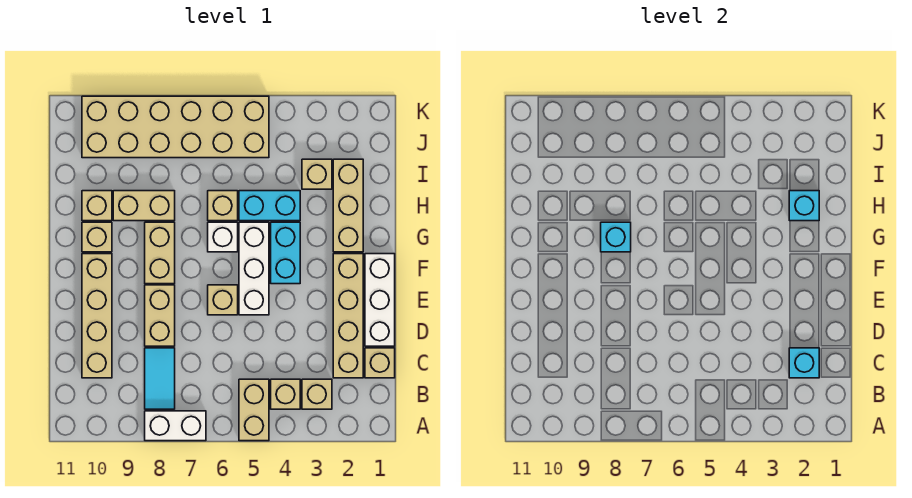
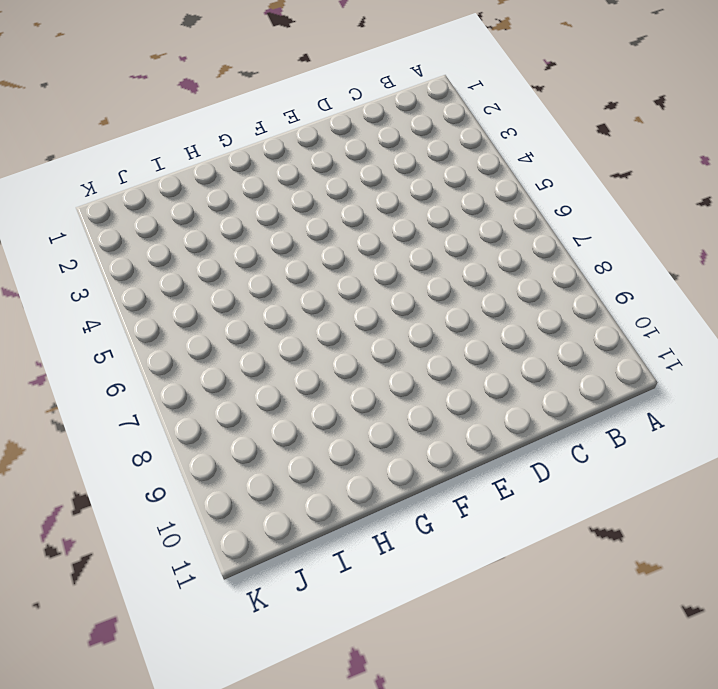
none -> tan 1x2 brick [239,379,269,441]
none -> white 1x2 brick [145,411,206,441]
none -> tan 1x1 brick [302,379,332,409]

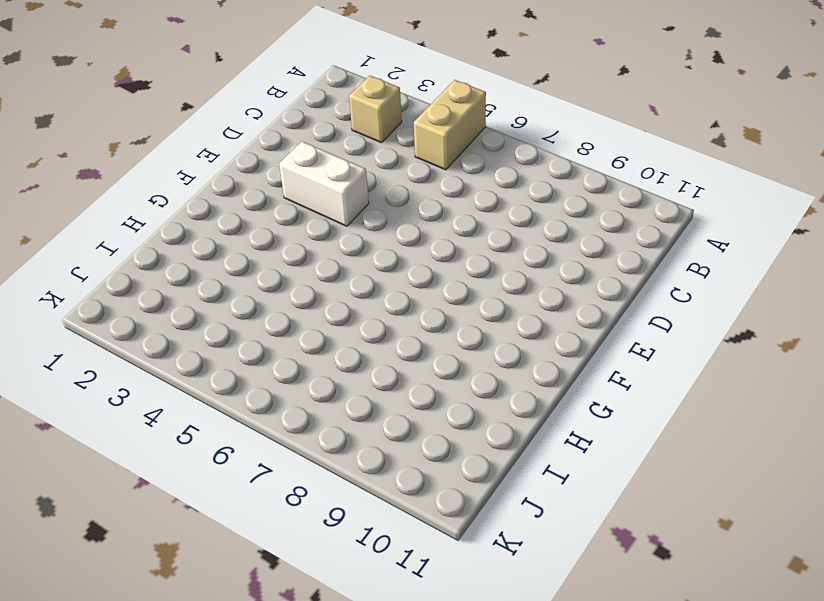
white 1x2 brick [279,141,369,226] -> white 1x2 brick moved to [145,411,206,441]
none -> tan 1x1 brick [271,379,300,409]
none -> cyan 1x2 tile [145,348,175,409]
none -> tan 1x1 brick [365,348,395,378]

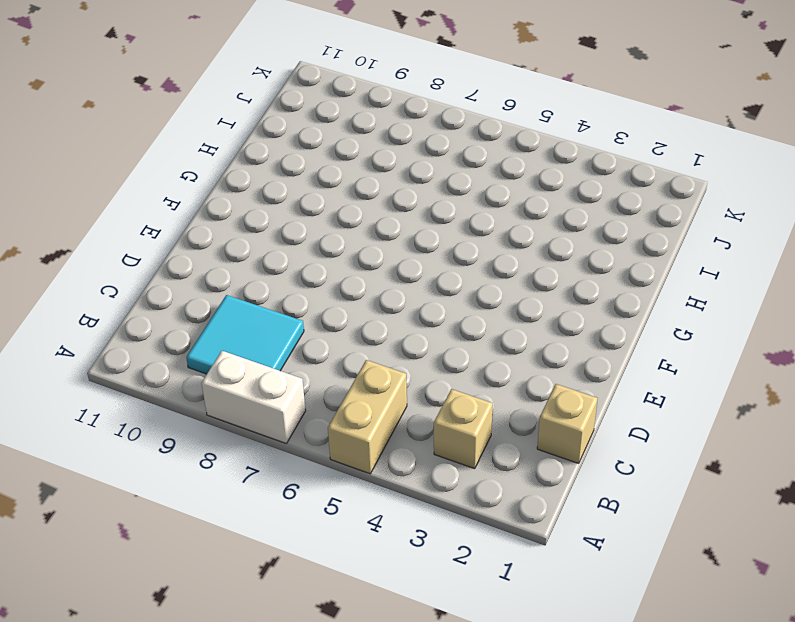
cyan 2x2 tile [186,295,304,374] -> cyan 1x2 tile [145,348,175,409]
none -> tan 1x1 brick [271,379,300,409]
none -> tan 1x4 brick [333,254,363,378]
none -> tan 1x4 brick [82,254,112,378]

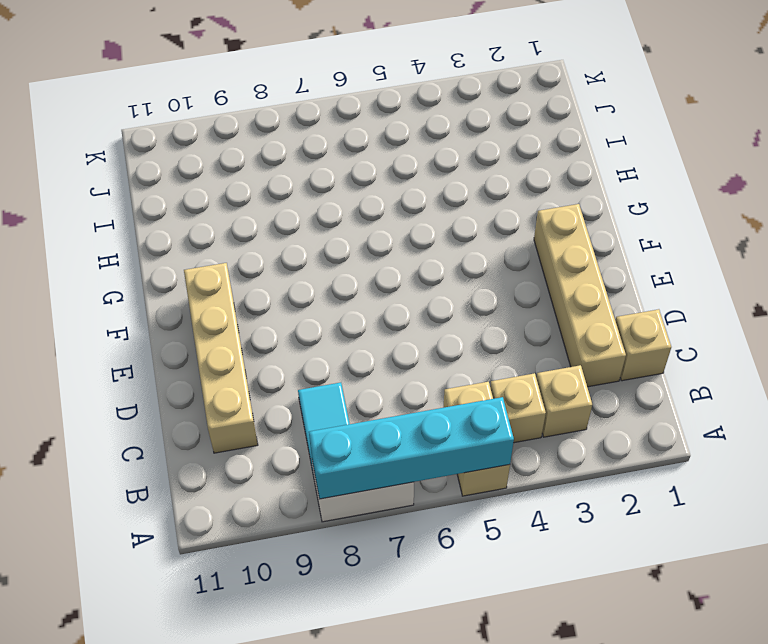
cyan 1x4 brick [309,397,514,499] -> none
none -> white 1x3 brick [365,254,395,346]
none -> tan 1x2 brick [145,285,175,346]
none -> white 1x3 brick [239,222,269,315]

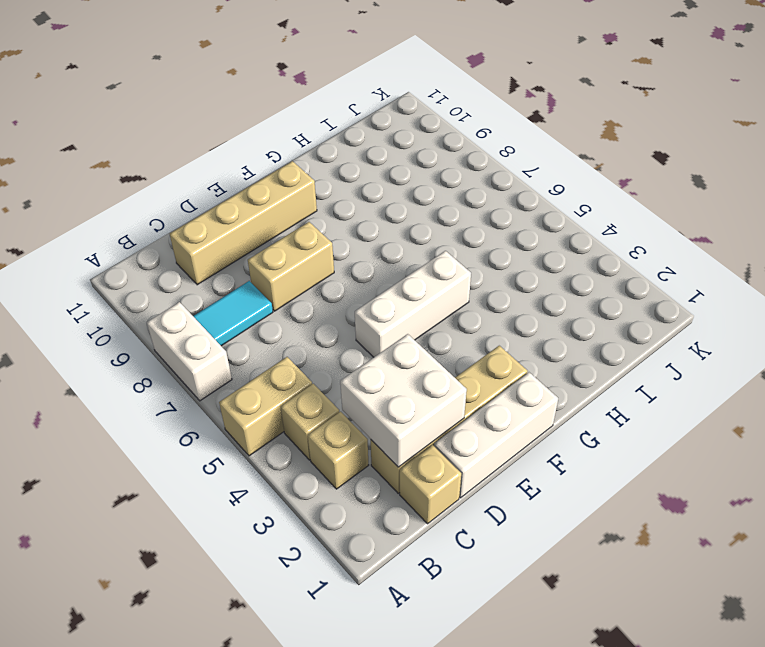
white 2x2 brick [340,334,467,467] -> cyan 1x1 brick [789,348,819,378]
none -> tan 1x1 brick [208,285,238,315]
none -> cyan 1x2 brick [271,222,300,284]
none -> tan 1x2 brick [145,222,175,284]

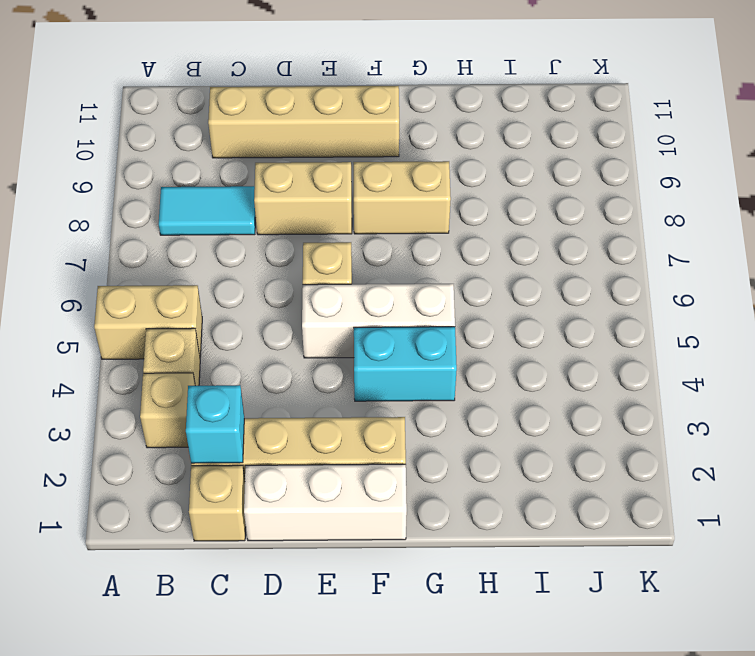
none -> white 1x2 brick [145,411,206,441]
none -> tan 1x3 brick [333,159,363,252]
none -> white 1x1 brick [208,222,238,252]

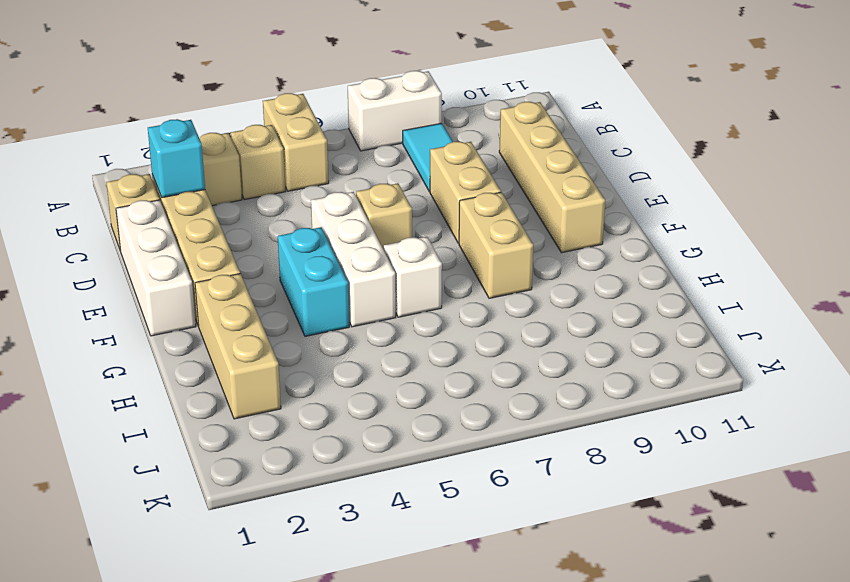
none -> tan 1x1 brick [82,222,112,252]
none -> cyan 1x2 brick [239,191,300,221]
none -> tan 1x1 brick [208,191,238,221]

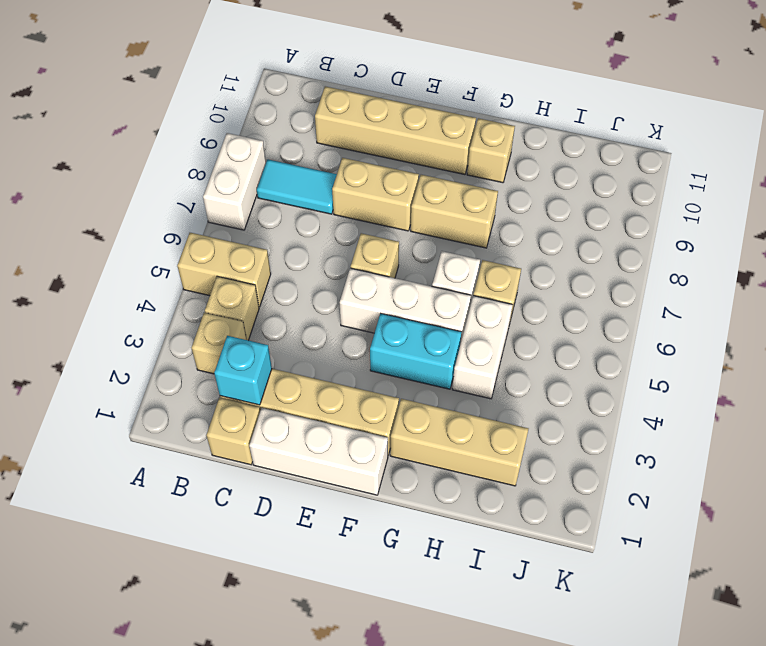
white 1x2 brick [452,296,513,399] -> cyan 1x2 brick [239,191,300,221]
none -> tan 1x2 brick [113,191,175,221]
none -> tan 1x1 brick [82,191,112,221]
none -> tan 1x1 brick [302,159,332,189]

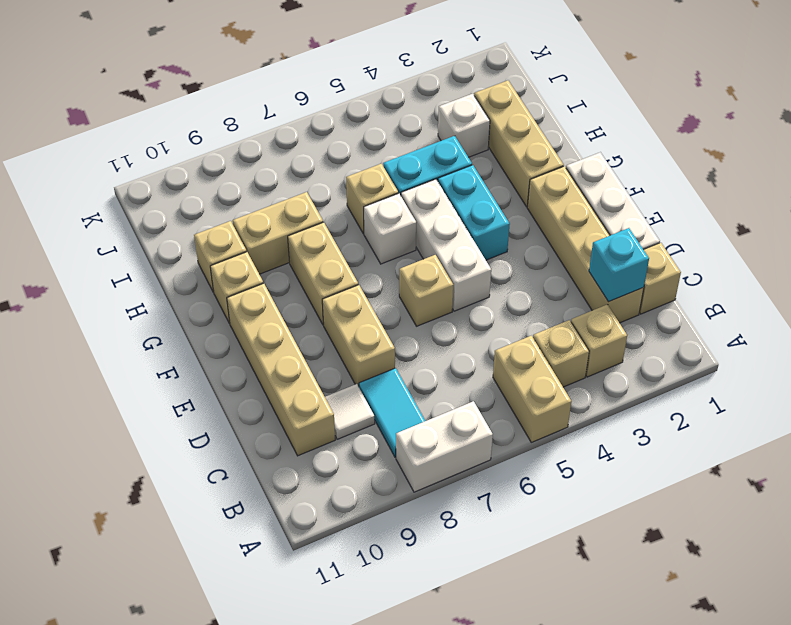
white 1x1 tile [325,384,375,439] -> none
white 1x1 brick [438,94,490,157] -> tan 1x1 brick [302,159,332,189]
none -> tan 2x6 brick [82,96,269,158]
none -> cyan 1x1 brick [601,222,631,252]
none -> cyan 1x1 brick [789,191,819,221]

